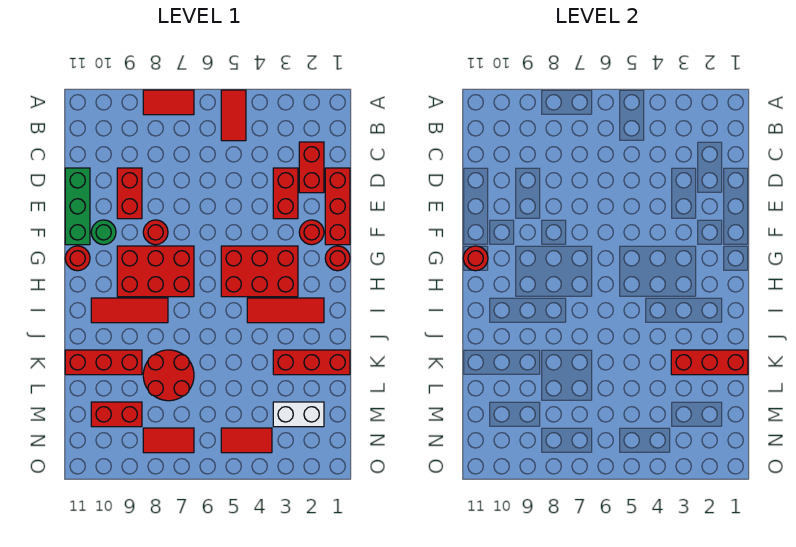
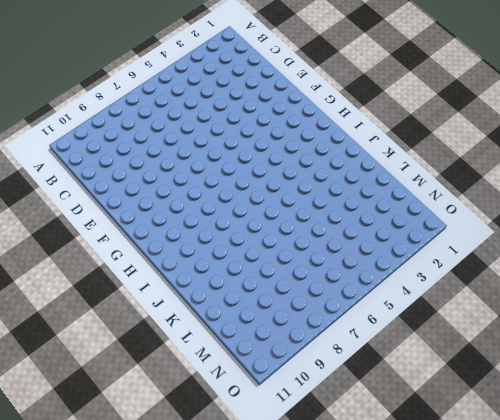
none -> red 1x2 tile [221,90,246,141]
none -> red 1x2 tile [143,90,194,115]
none -> red 1x2 brick [299,142,324,193]

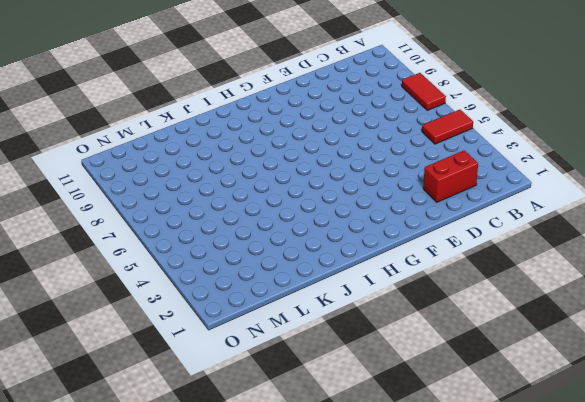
none -> red 1x3 brick [325,168,350,245]
none -> red 1x2 brick [273,168,298,219]
none -> red 1x2 brick [117,168,142,219]

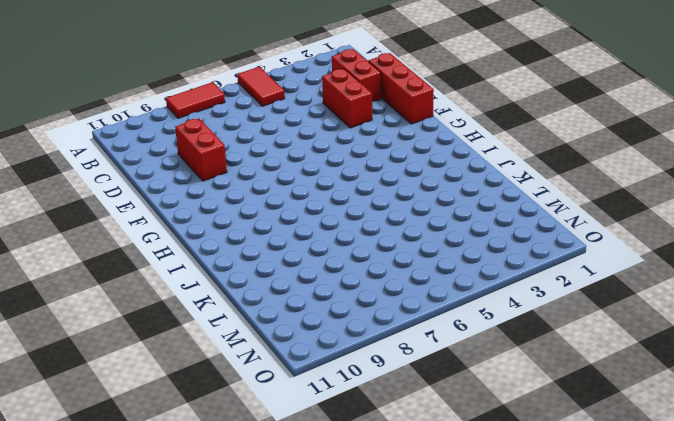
none -> green 1x3 brick [65,168,90,245]
none -> red 1x1 round brick [299,220,324,245]
none -> red 1x1 round brick [143,220,168,245]

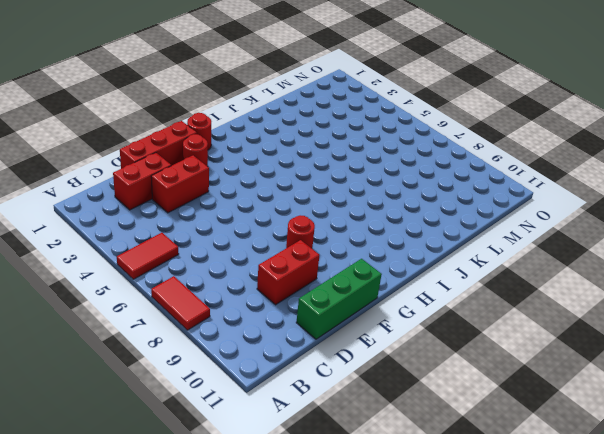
none -> green 1x1 round brick [91,220,116,245]
none -> red 2x3 brick [221,246,298,297]
none -> red 2x3 brick [117,246,194,297]

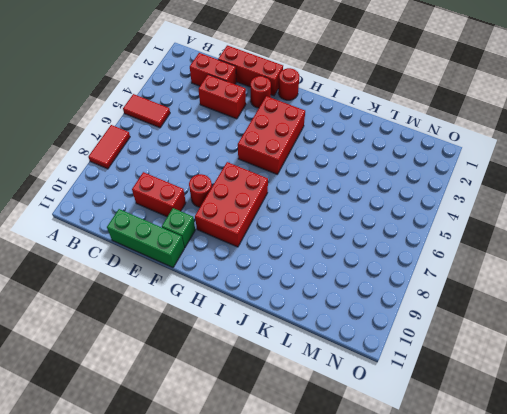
green 1x1 brick [162,208,195,248] -> green 1x1 round brick [91,220,116,245]
none -> red 1x1 round brick [65,246,90,271]
none -> red 1x3 tile [247,298,324,323]
none -> red 1x3 tile [91,298,168,323]

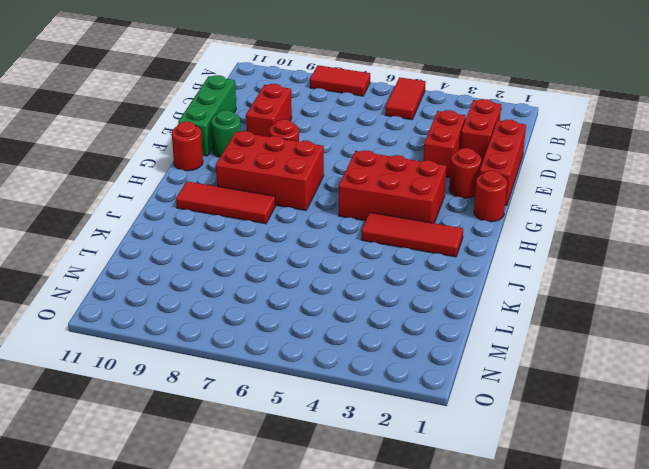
none -> red 1x3 brick [273,350,350,375]
none -> red 2x2 round brick [143,350,194,401]
none -> red 1x3 brick [65,350,142,375]

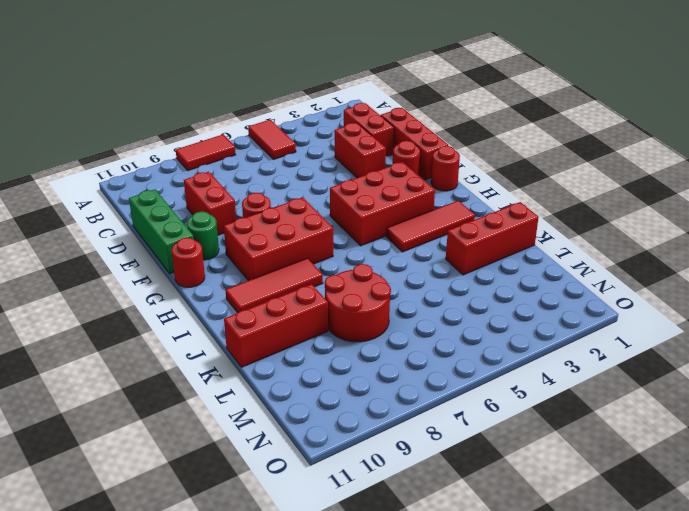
none -> white 1x2 brick [273,402,324,427]
none -> red 1x2 brick [91,402,142,427]
none -> red 1x2 tile [221,428,272,453]

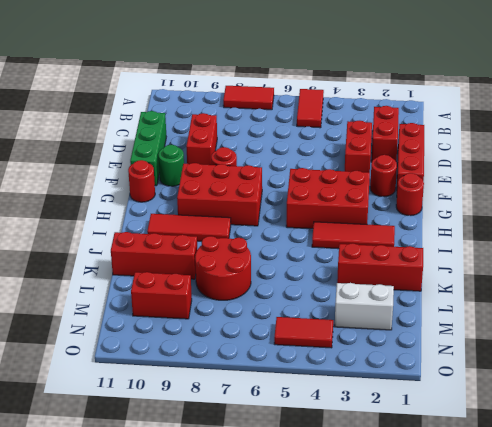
none -> red 1x2 tile [143,428,194,453]
none -> red 1x1 round brick [463,246,488,271]
none -> red 1x3 brick [671,350,748,375]

